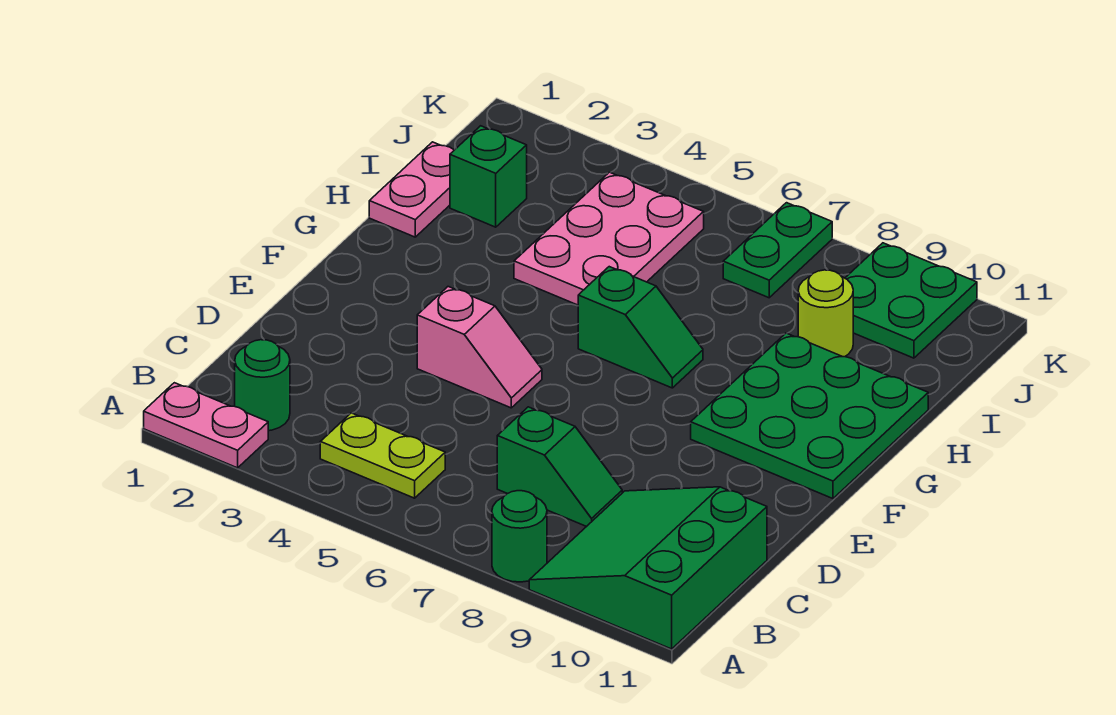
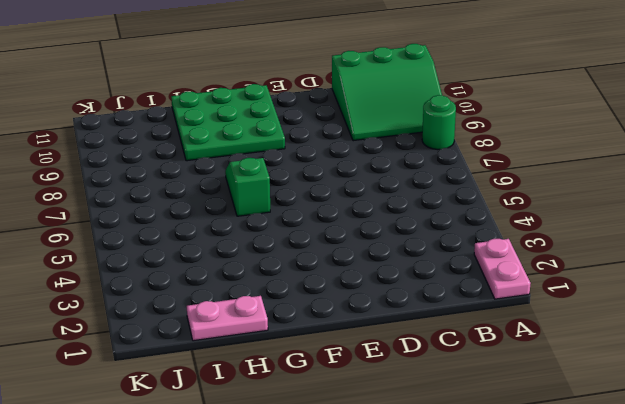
none -> green 1x1 round brick [235,340,290,431]
none -> lime 1x2 plate [320,413,445,498]
none -> green 1x2 slope [497,407,622,527]

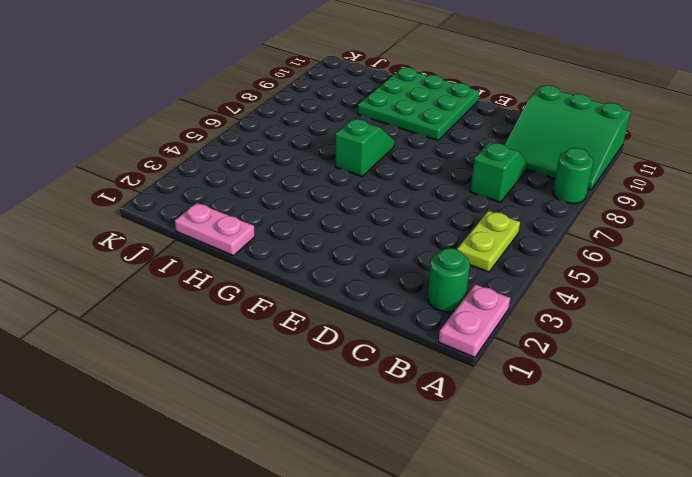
none -> pink 1x2 slope [417,287,542,408]
none -> pink 2x3 plate [514,172,704,305]
none -> green 1x1 brick [450,126,527,227]

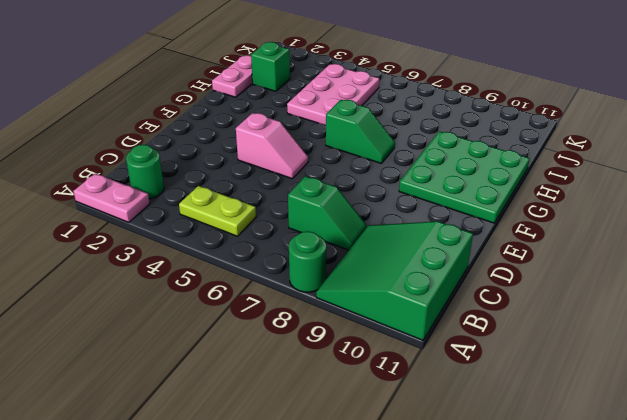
none -> lime 1x1 round brick [798,270,853,357]
none -> green 1x2 plate [723,203,832,298]
none -> green 2x2 plate [845,243,977,358]

